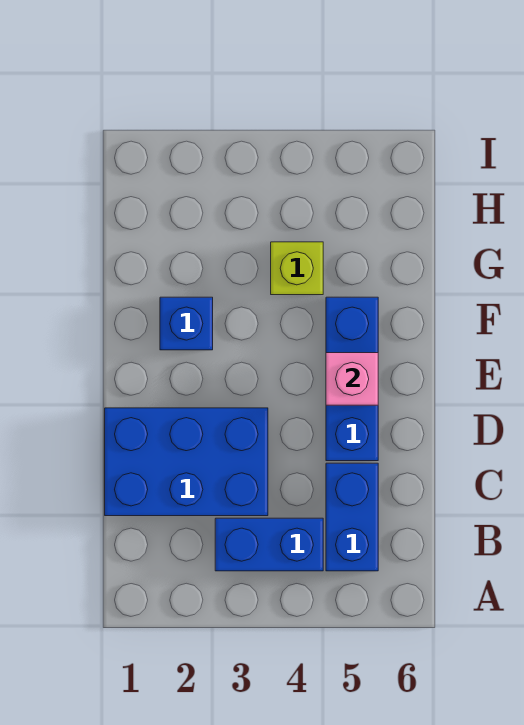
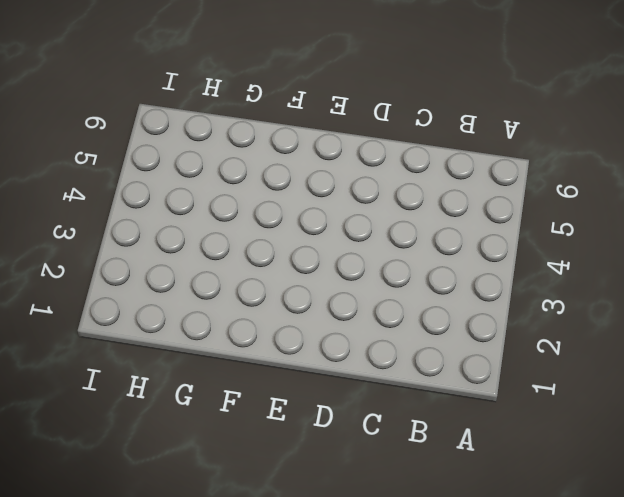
none -> blue 1x2 brick [215,518,323,571]
none -> blue 1x2 brick [326,463,378,571]

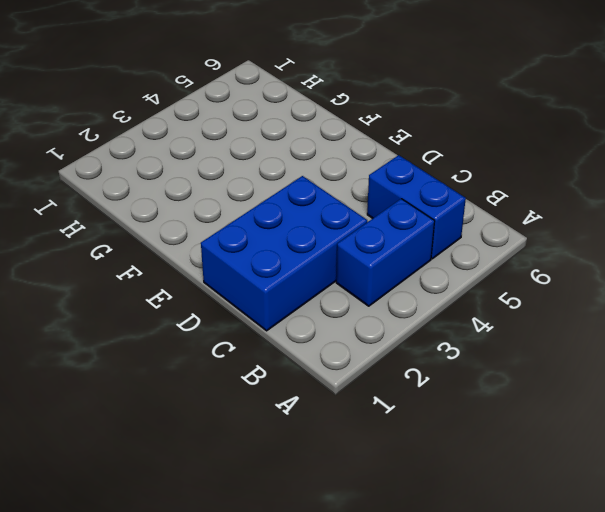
none -> blue 1x3 brick [326,297,378,461]
none -> blue 1x1 brick [160,297,213,350]

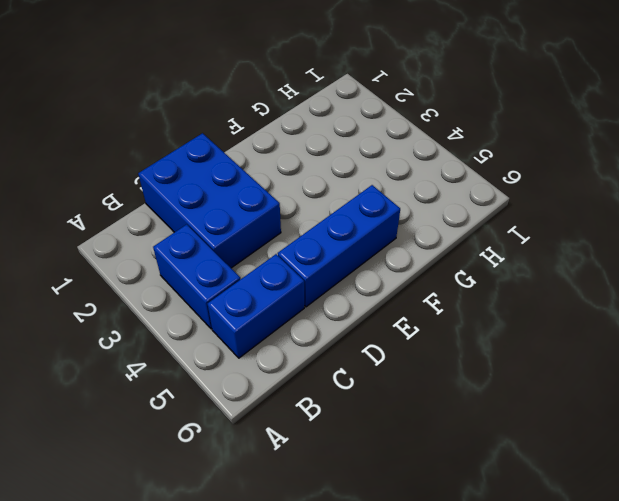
none -> blue 1x1 brick [160,297,213,350]
none -> lime 1x1 brick [271,242,323,295]

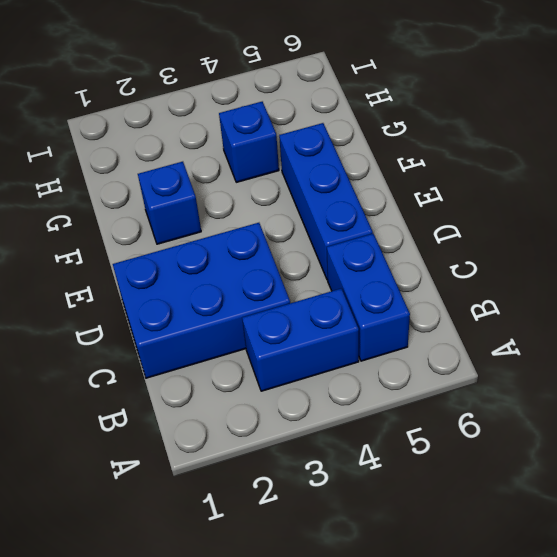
blue 1x1 brick [219,102,279,182] -> lime 1x1 brick [271,242,323,295]
none -> pink 1x1 brick [326,353,378,405]

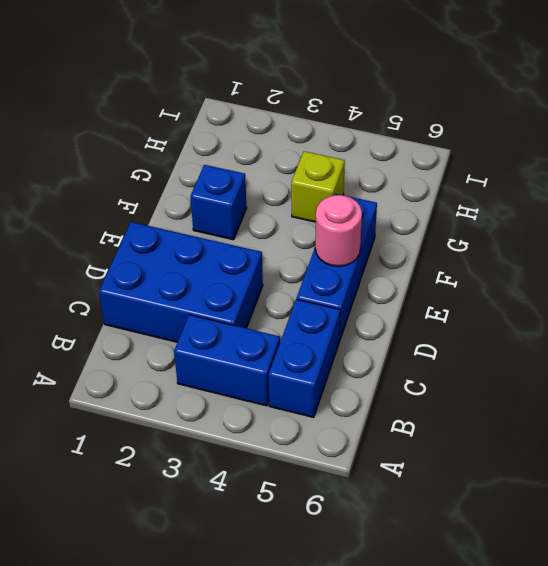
pink 1x1 round brick [315,195,362,266] -> pink 1x1 brick [326,353,378,405]

